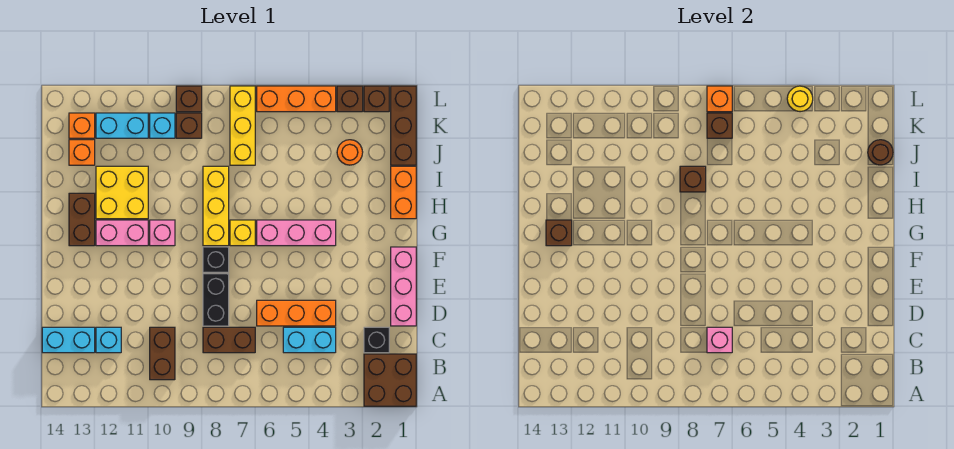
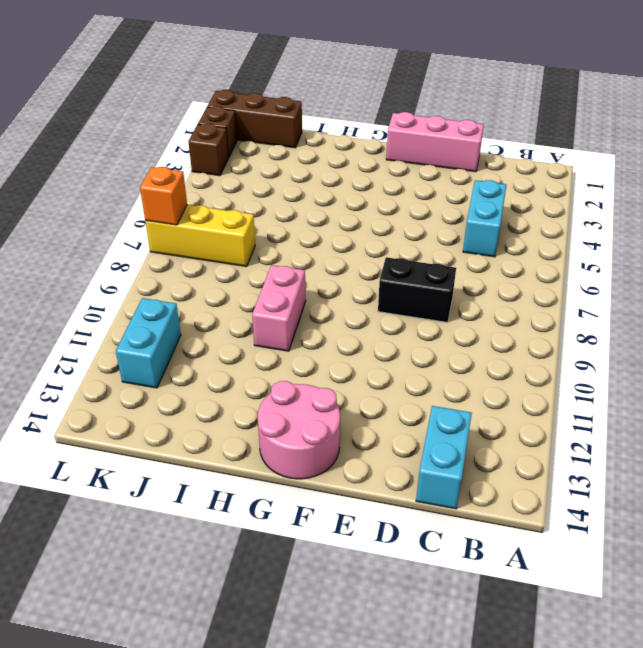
pink 2x2 round brick [257,381,340,479] -> brown 1x2 brick [69,193,95,246]
pink 1x2 brick [252,265,306,351] -> pink 1x2 brick moved to [96,220,148,246]
none -> brown 2x2 brick [364,354,416,406]
none -> brown 1x2 brick [150,327,175,380]
none -> black 1x1 brick [364,327,389,353]
none -> brown 1x2 brick [203,327,255,353]

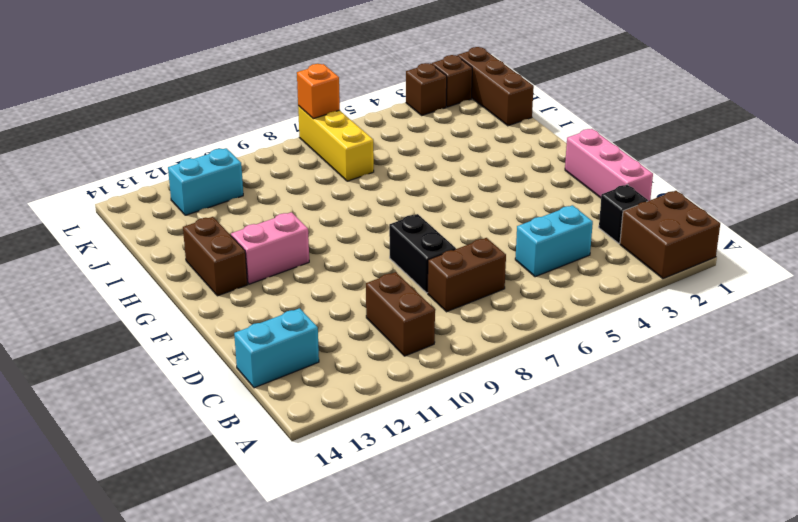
none -> cyan 1x1 brick [96,327,121,353]
none -> orange 1x3 brick [257,300,336,326]
none -> black 1x1 brick [203,247,229,272]
none -> pink 1x3 brick [257,220,336,246]

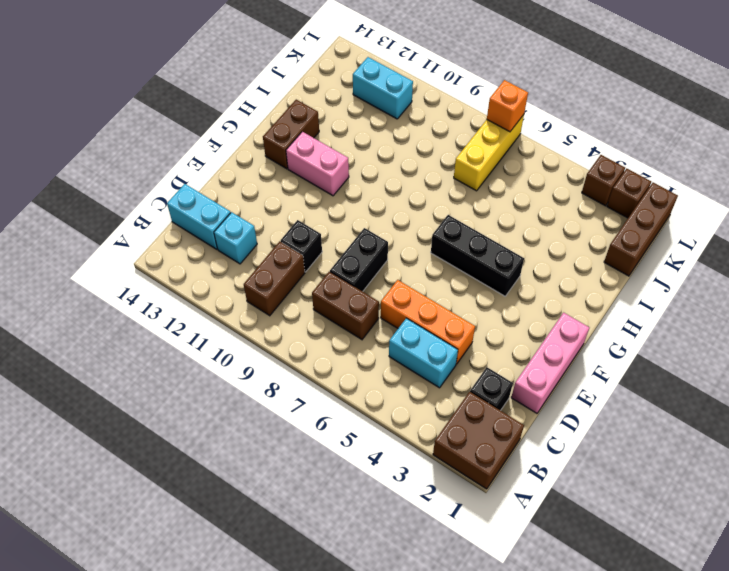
black 1x1 brick [281,220,322,272] -> black 1x1 brick moved to [203,247,229,272]
black 1x3 brick [431,215,524,296] -> pink 1x3 brick [257,220,336,246]
none -> yellow 1x1 brick [230,220,255,246]
none -> yellow 1x3 brick [203,166,229,246]
none -> pink 1x1 brick [150,220,175,246]
none -> orange 1x2 brick [391,166,416,219]

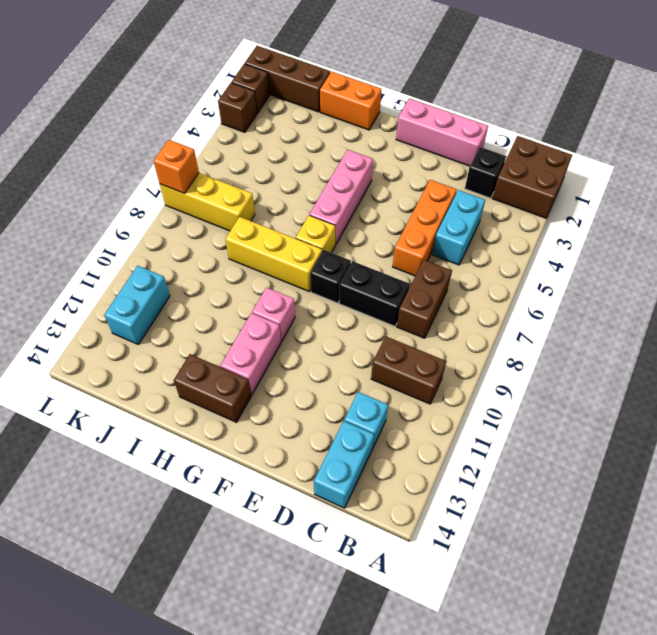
none -> yellow 2x2 brick [96,166,148,219]
none -> orange 1x1 round brick [337,140,363,165]
none -> orange 1x1 brick [69,140,95,165]
none -> brown 1x1 brick [176,113,202,138]

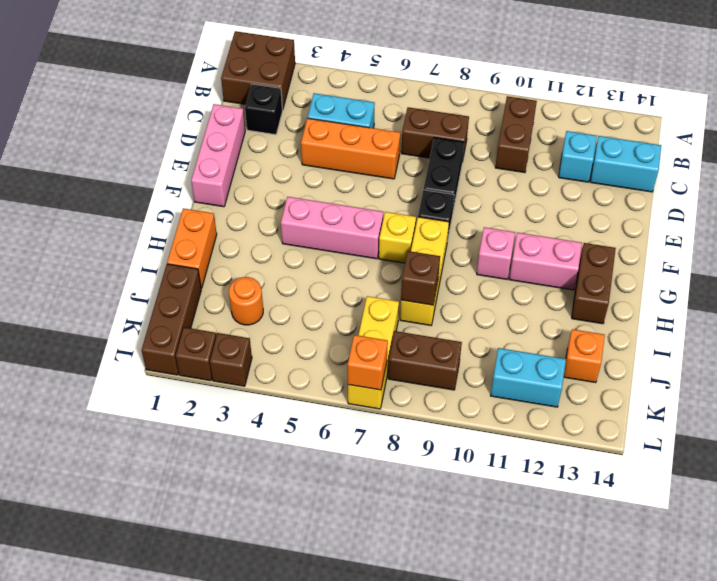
brown 1x2 brick [388,331,462,390] -> brown 1x1 brick [176,113,202,138]
none -> yellow 2x2 brick [96,166,148,219]
none -> cyan 1x1 brick [150,113,175,138]
none -> orange 1x1 brick [69,113,95,138]
none -> orange 1x3 brick [257,86,336,112]

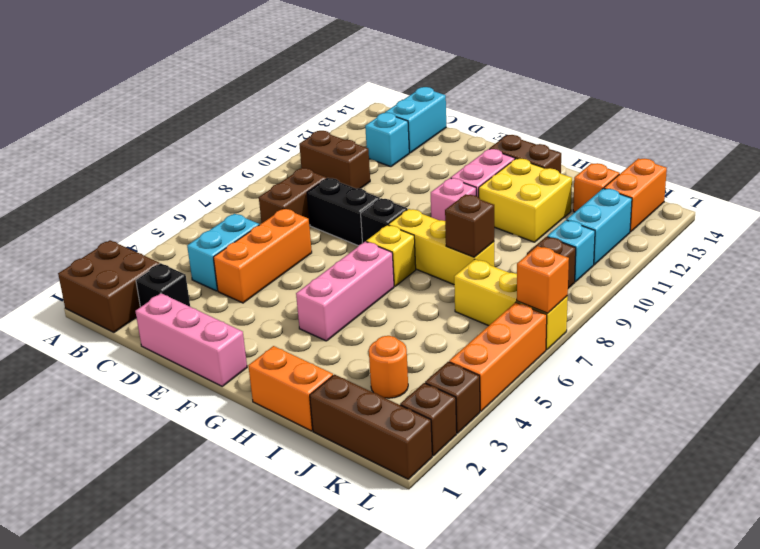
orange 1x2 brick [604,158,667,232] -> orange 1x1 brick [69,113,95,138]
none -> brown 1x1 brick [176,86,202,112]
none -> pink 1x1 brick [707,327,732,353]
none -> brown 1x1 brick [546,220,572,246]
none -> brown 1x1 round brick [868,140,893,165]

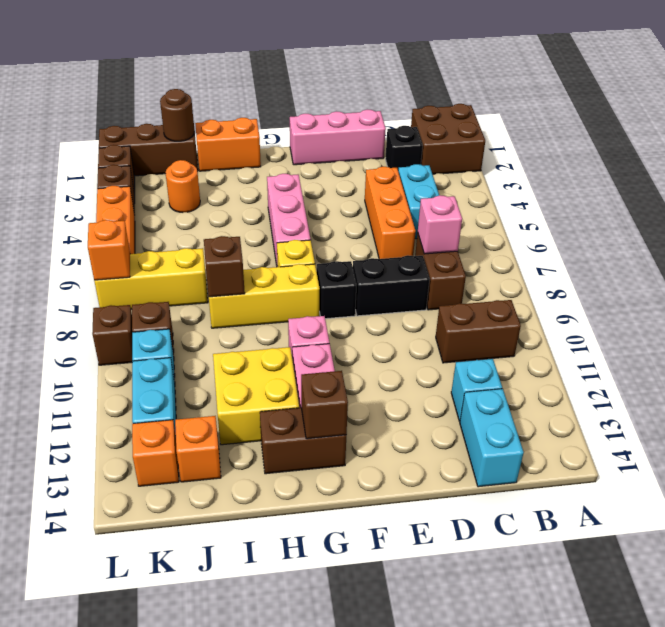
none -> brown 1x1 brick [707,113,732,138]
none -> yellow 1x1 round brick [787,86,813,112]

